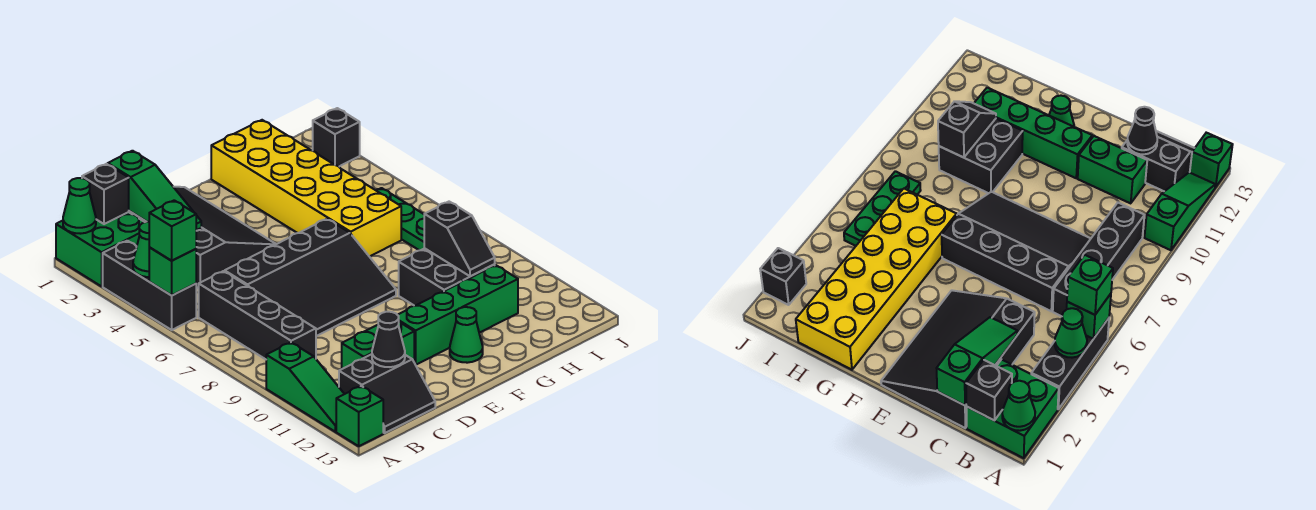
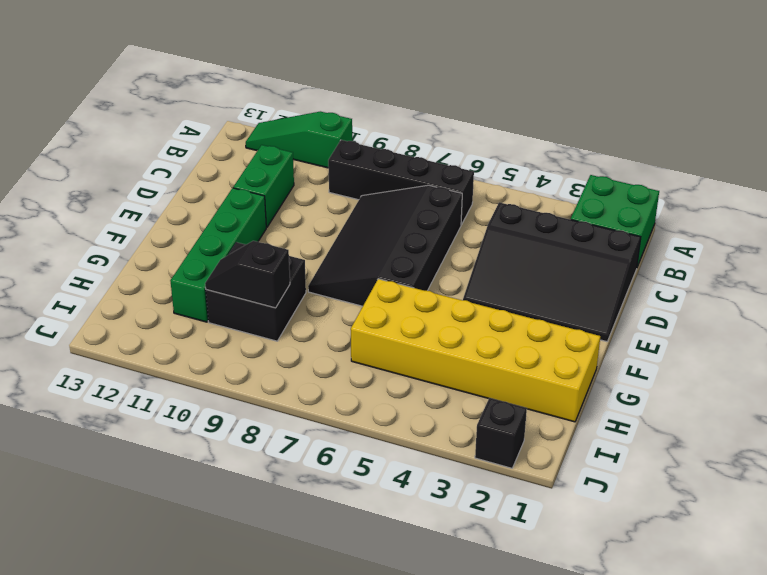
none -> black 1x3 brick [103,241,196,330]
none -> green 1x1 brick [336,386,383,446]
none -> black 2x2 slope [339,354,435,433]

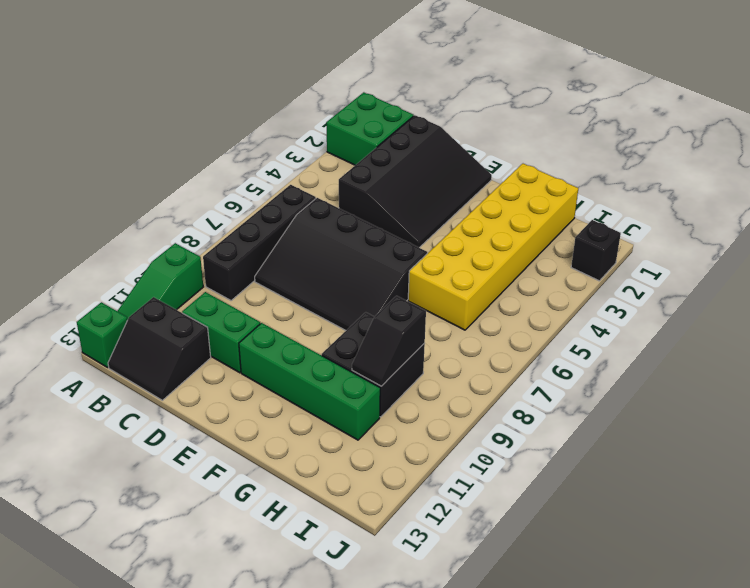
none -> black 1x3 brick [103,241,196,330]
none -> green 1x1 cone [450,307,483,363]
none -> green 1x3 plate [376,188,424,250]

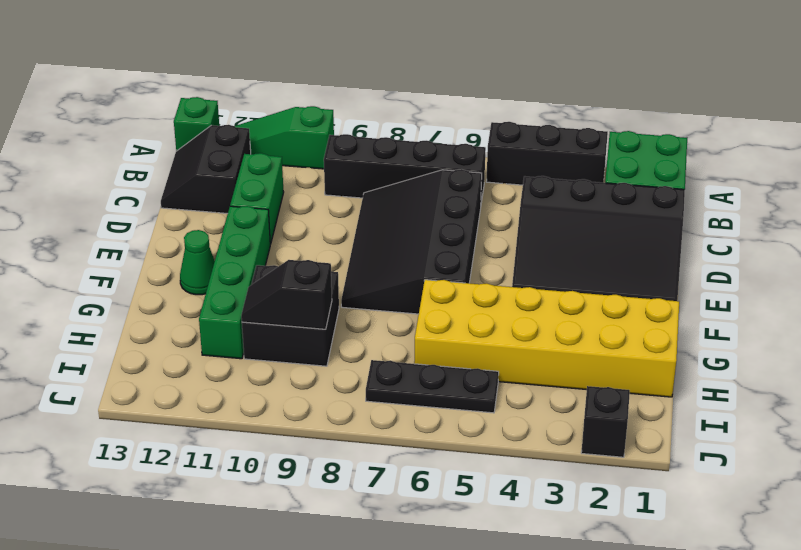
black 1x3 plate [366,360,499,413] -> green 1x3 plate [376,188,424,250]
none -> green 1x1 cone [63,178,96,234]
none -> green 1x1 cone [133,222,150,277]
none -> green 1x1 brick [149,248,196,295]

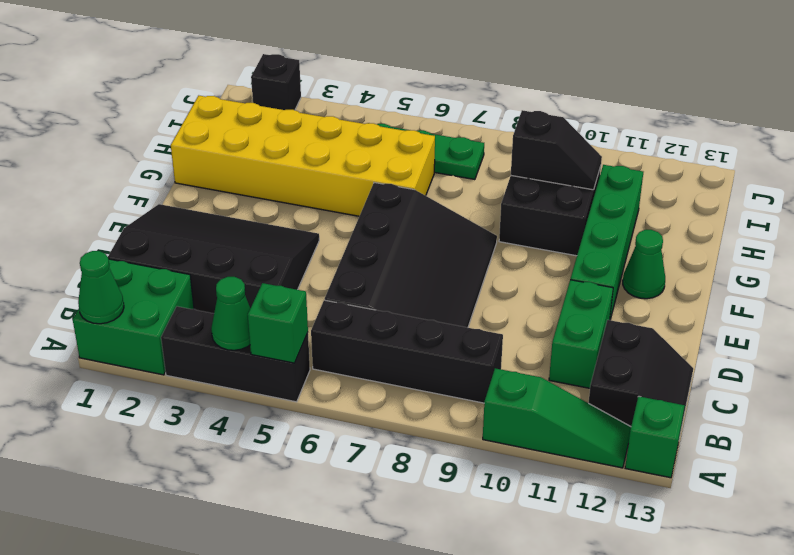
none -> black 1x1 brick [82,164,129,224]
none -> green 1x3 slope [108,151,201,230]
none -> black 1x1 cone [372,312,405,367]

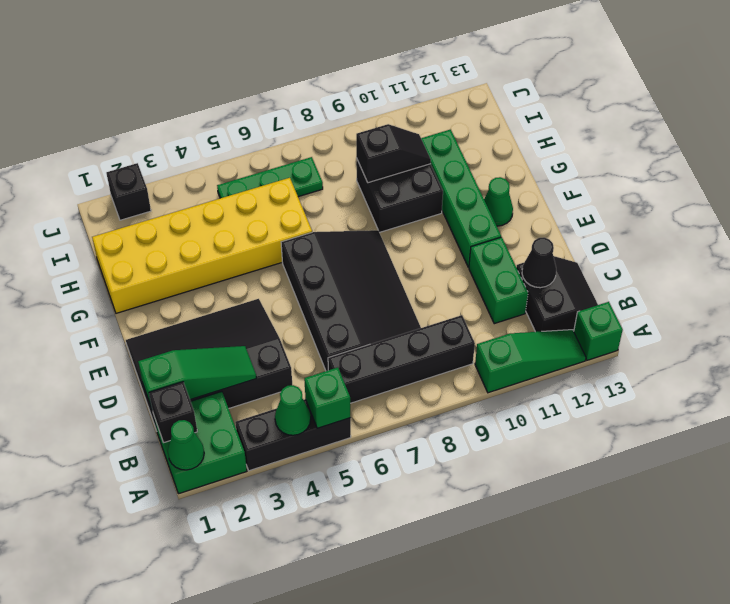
none -> green 1x1 brick [149,200,196,261]

